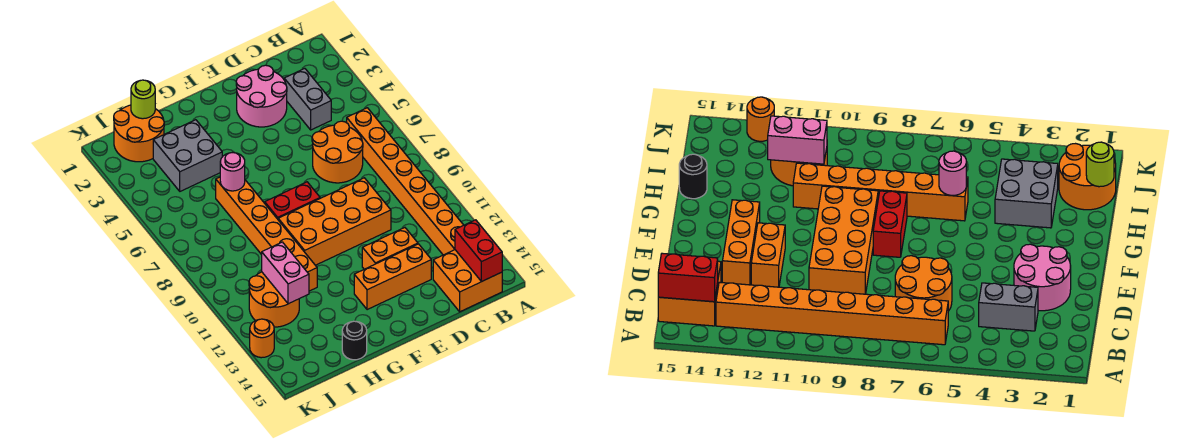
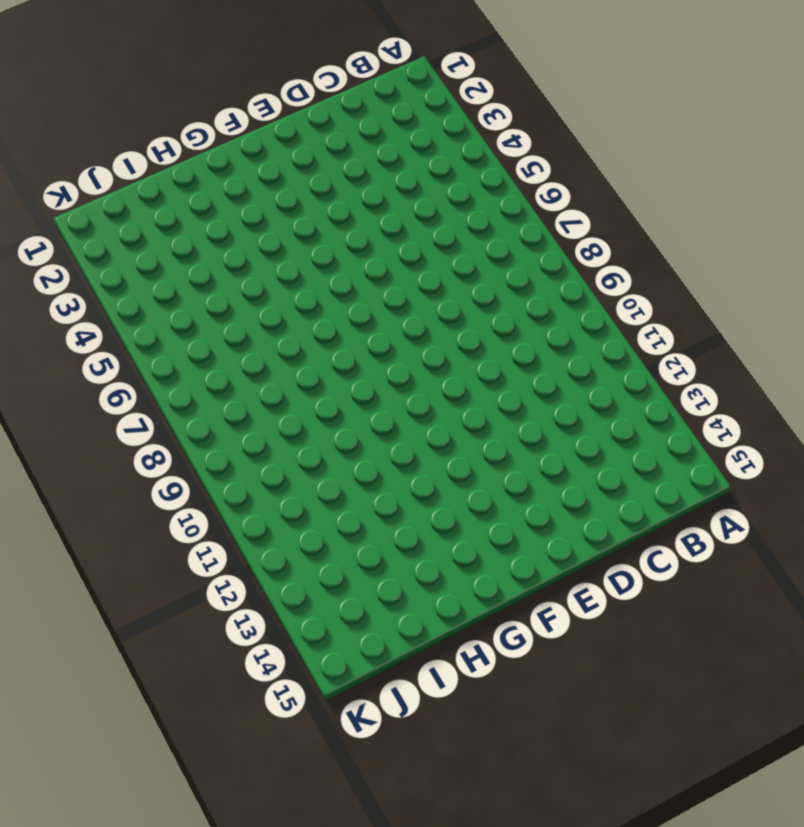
none -> orange 1x8 brick [347,108,463,255]
none -> orange 2x2 brick [433,250,502,312]
none -> grey 1x2 brick [284,69,331,130]

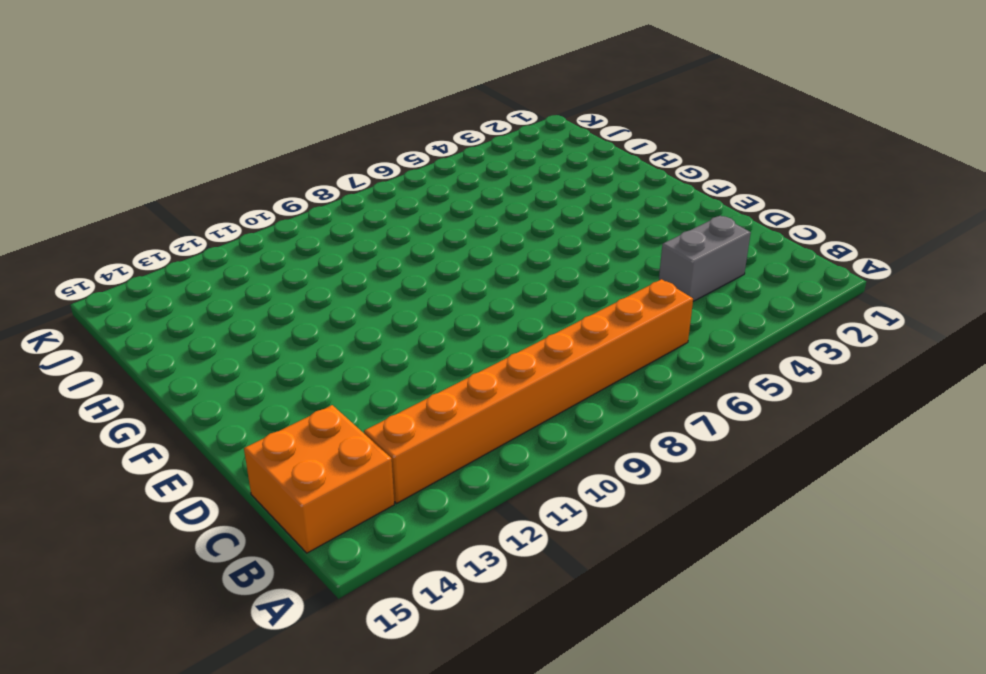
none -> orange 2x2 round brick [312,121,363,183]
none -> pink 2x2 round brick [236,65,287,127]
none -> orange 2x4 brick [278,178,391,265]

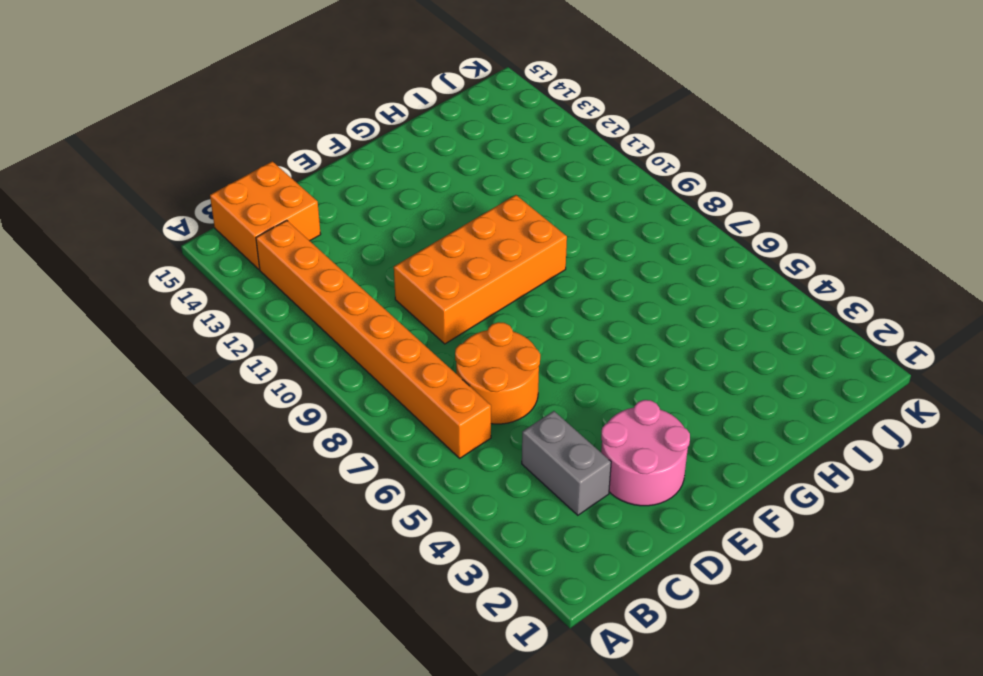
none -> orange 1x2 brick [362,228,418,269]
none -> orange 1x3 brick [354,244,431,310]
none -> red 1x2 brick [265,182,320,219]

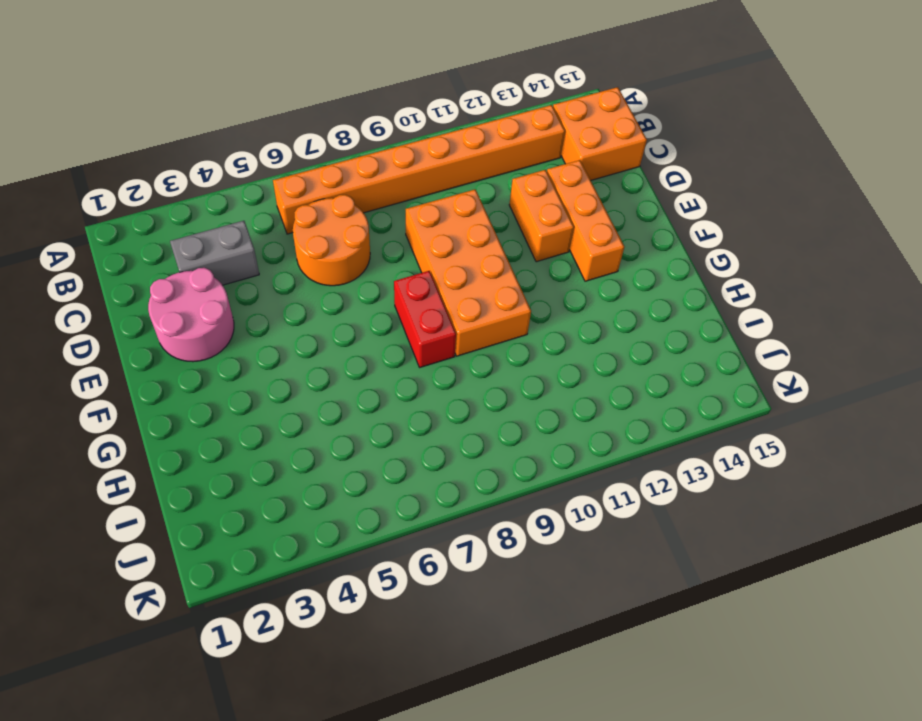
none -> grey 2x2 brick [153,120,222,191]
none -> orange 1x6 brick [216,177,317,291]
none -> black 1x1 round brick [342,321,367,360]

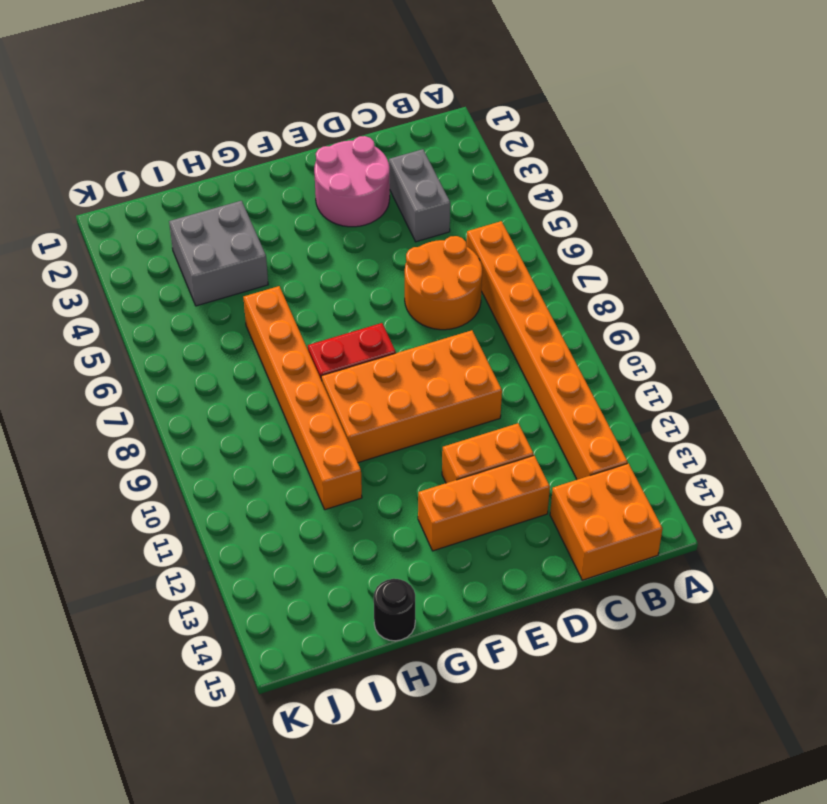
none -> orange 2x2 round brick [114,105,164,162]
none -> orange 2x2 round brick [249,272,299,327]
none -> orange 1x1 round brick [250,319,274,358]

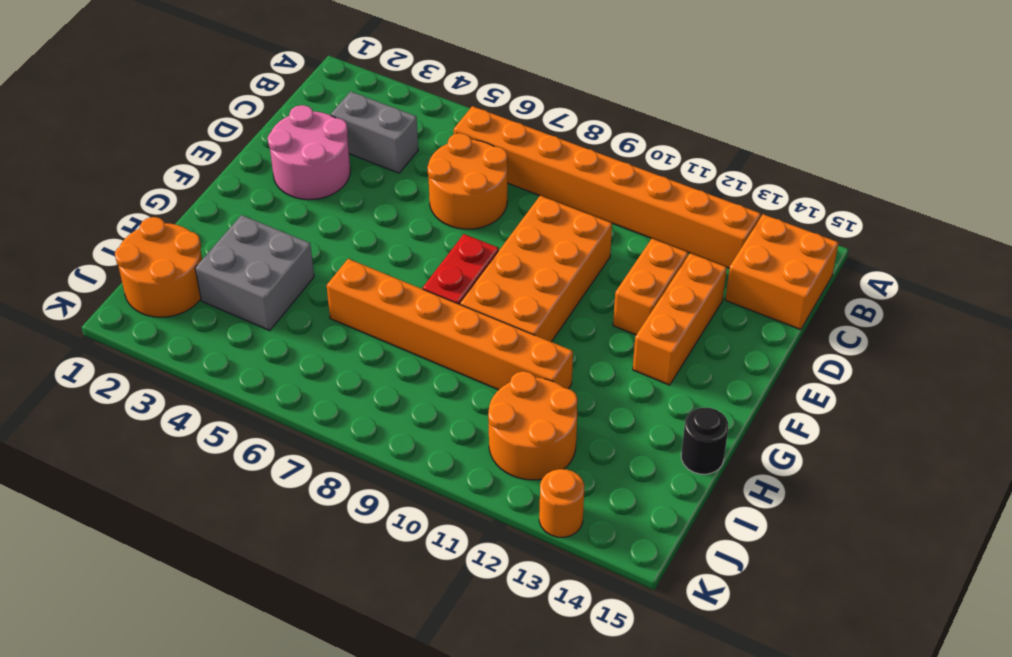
none -> red 1x2 brick [455,220,502,282]
none -> pink 1x1 round brick [220,153,245,191]
none -> lime 1x1 round brick [131,80,155,119]

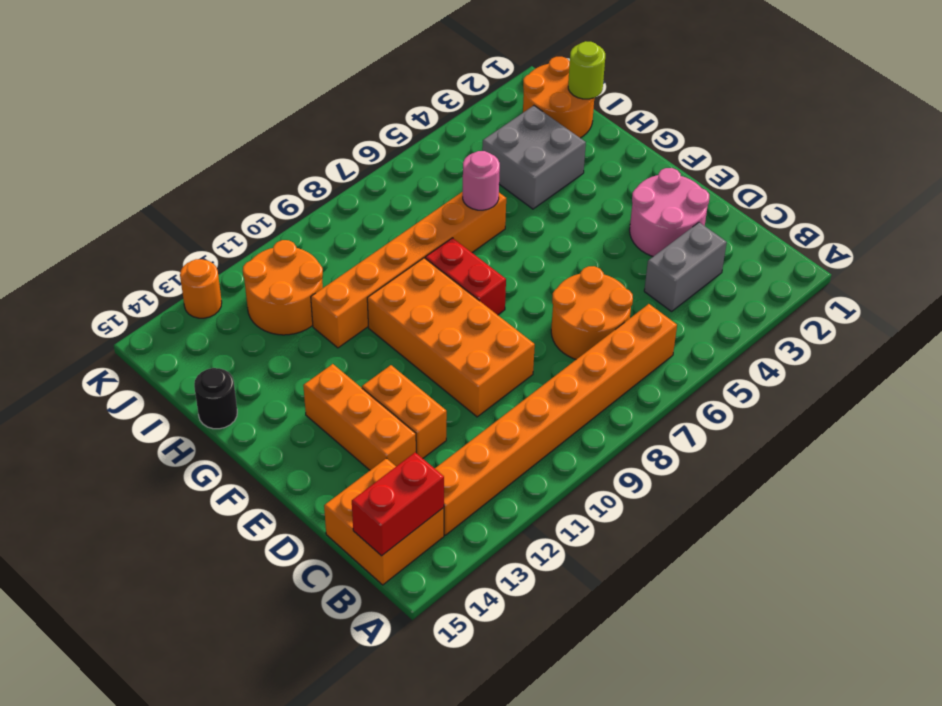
none -> pink 1x2 brick [262,242,309,304]

